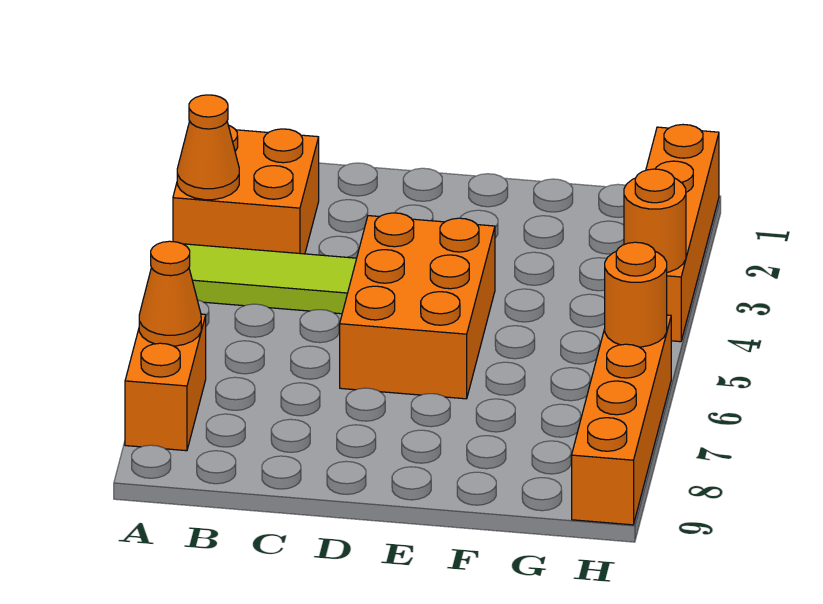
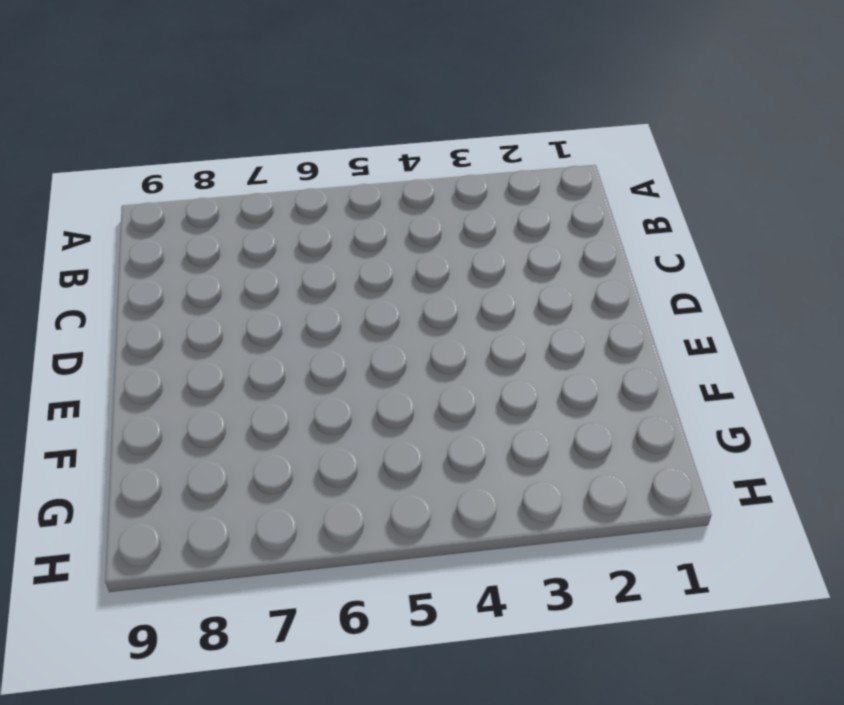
none -> orange 2x2 brick [173,125,319,254]
none -> lime 1x3 tile [184,244,357,314]

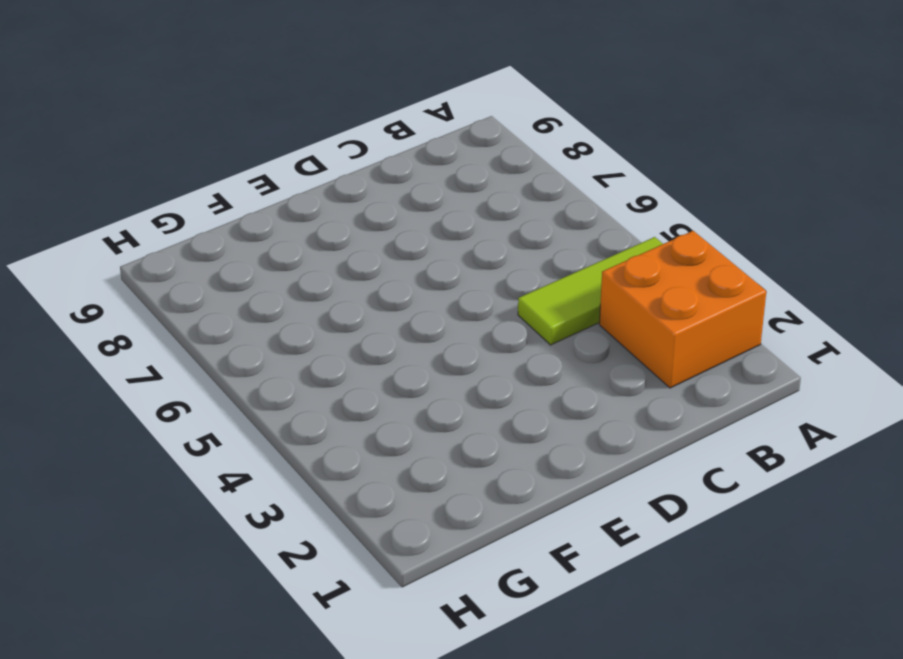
none -> orange 1x2 brick [125,314,206,451]
none -> orange 2x3 brick [340,213,495,399]

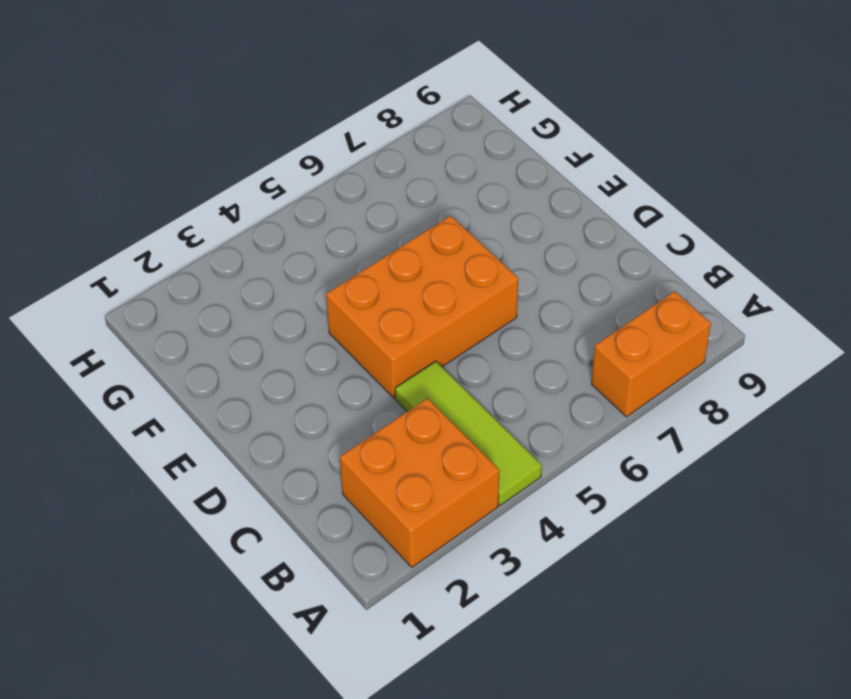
none -> orange 1x4 brick [646,125,719,342]
none -> orange 1x4 brick [572,315,671,525]

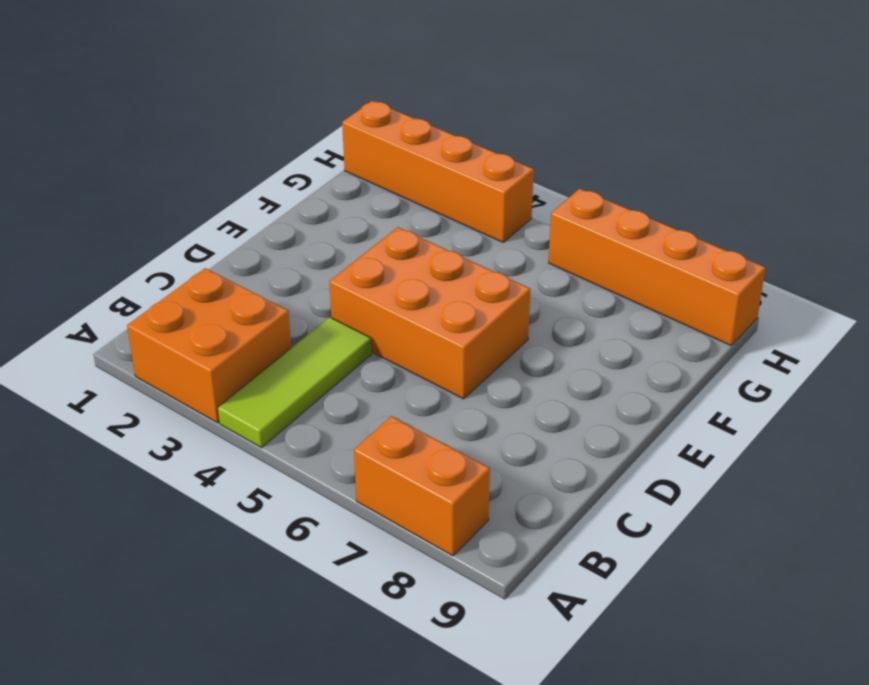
none -> orange 1x1 cone [177,95,239,200]
none -> orange 1x1 cone [139,241,201,346]

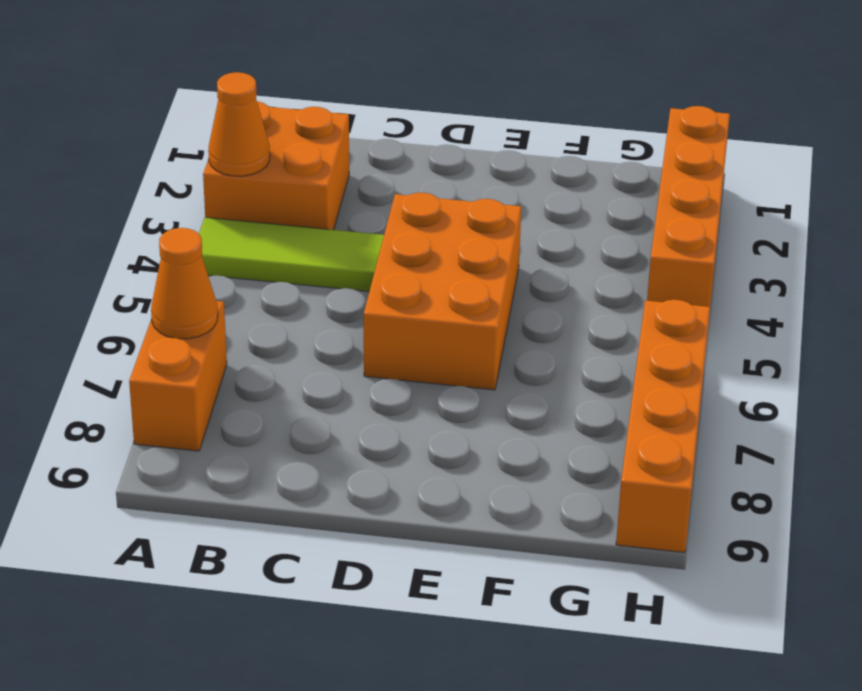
none -> orange 1x1 round brick [624,169,686,272]
none -> orange 1x1 round brick [605,242,667,347]

